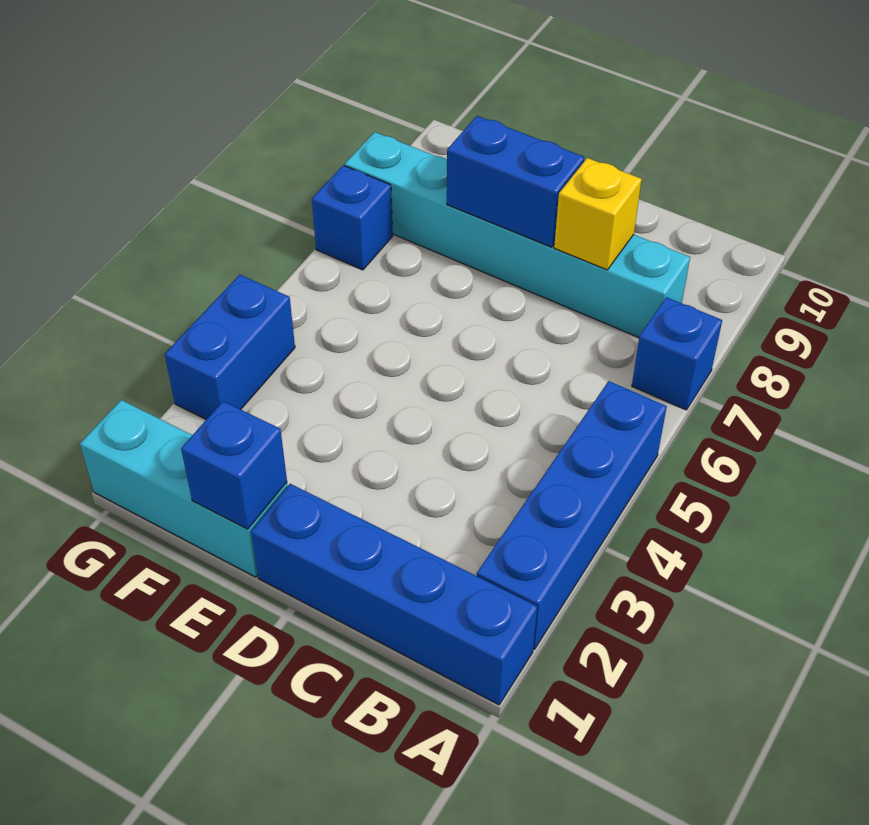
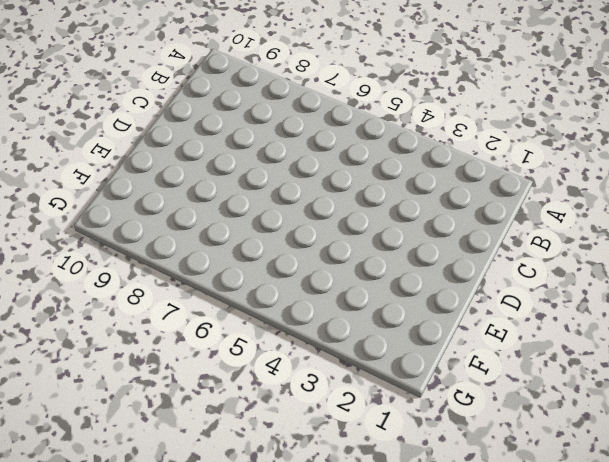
none -> blue 1x4 brick [251,484,537,705]
none -> blue 1x4 brick [477,381,667,649]

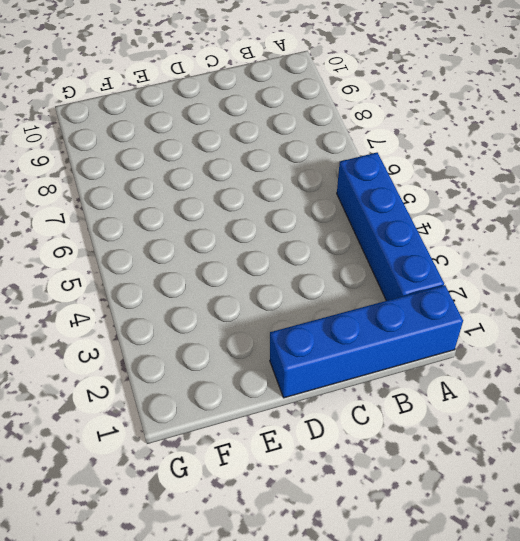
none -> blue 1x1 brick [632,297,722,410]
none -> cyan 1x6 brick [345,132,690,337]

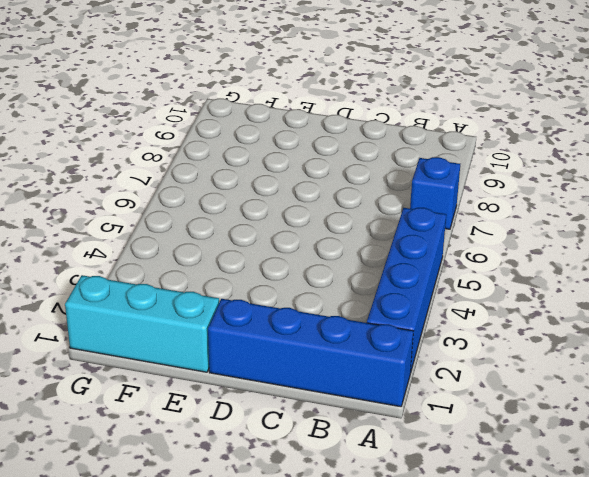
none -> cyan 1x6 brick [345,132,690,337]
none -> blue 1x2 brick [165,275,295,420]

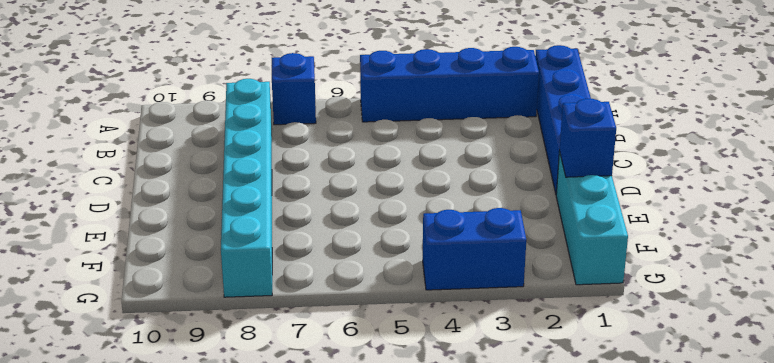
none -> blue 1x1 brick [312,165,393,270]
none -> yellow 1x1 brick [554,158,642,270]

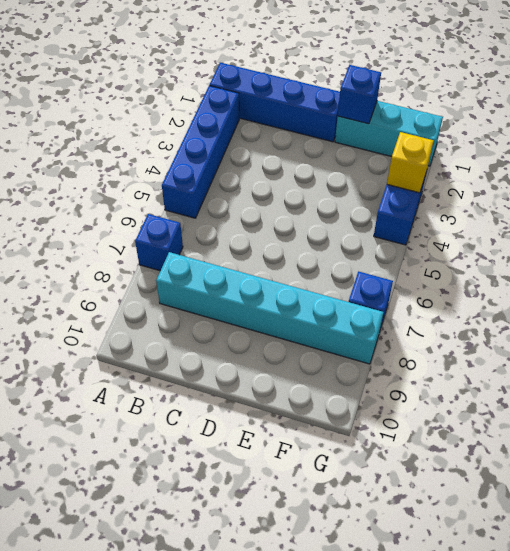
yellow 1x1 brick [387,132,434,193] -> yellow 1x1 brick moved to [554,158,642,270]
none -> blue 1x2 brick [447,116,584,247]

